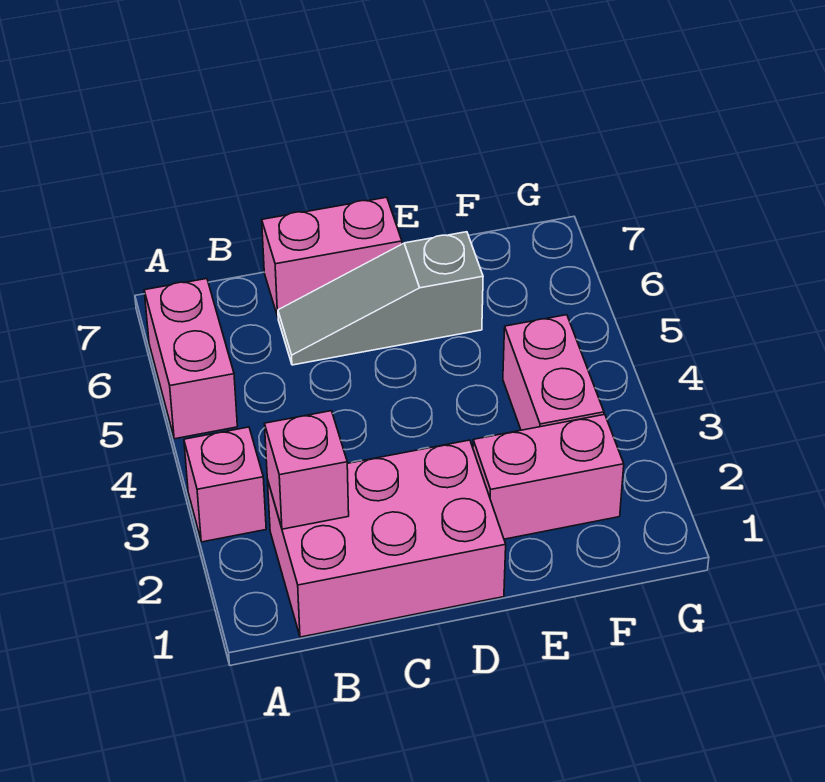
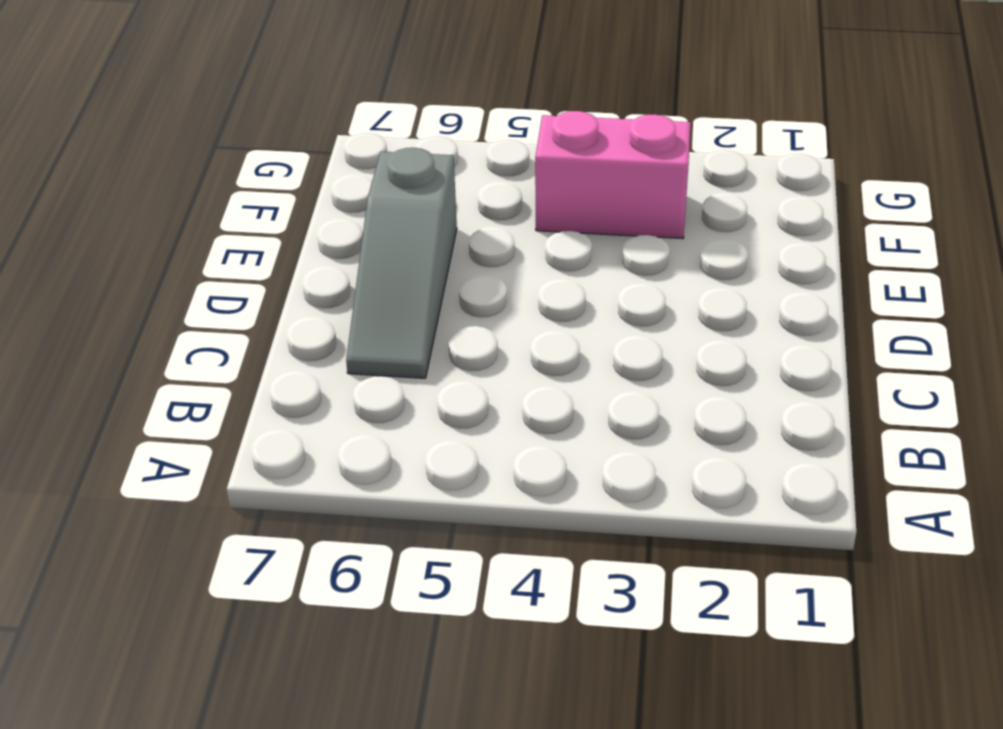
none -> pink 1x1 brick [184,427,266,542]
none -> pink 1x2 brick [144,279,237,439]

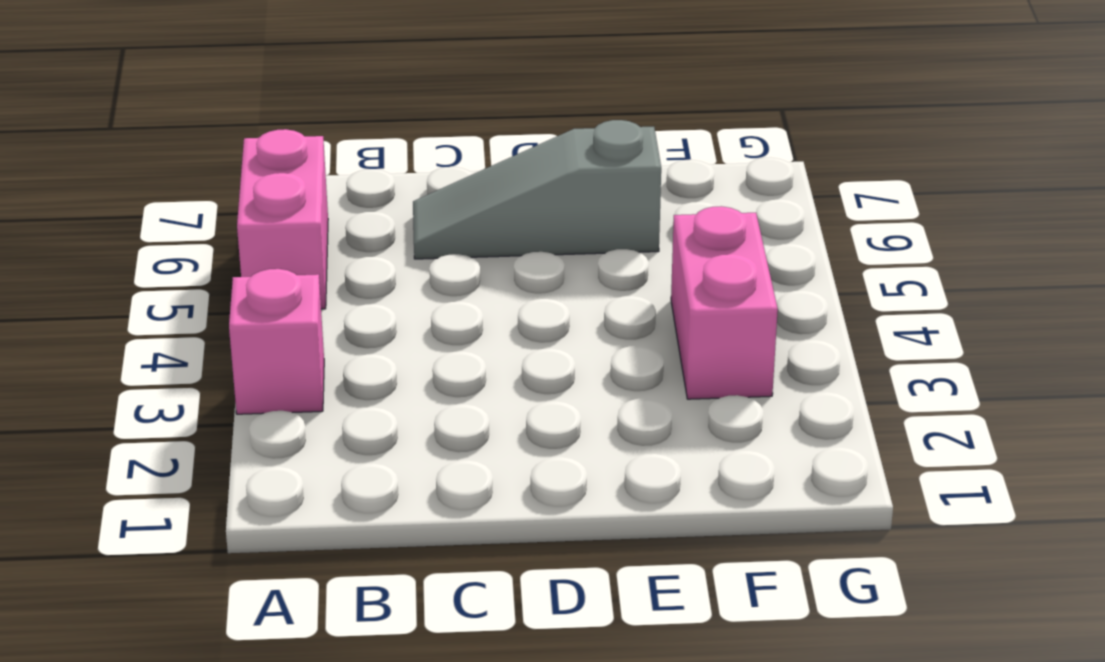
none -> pink 2x3 brick [267,440,506,637]
none -> pink 1x2 brick [262,197,402,317]

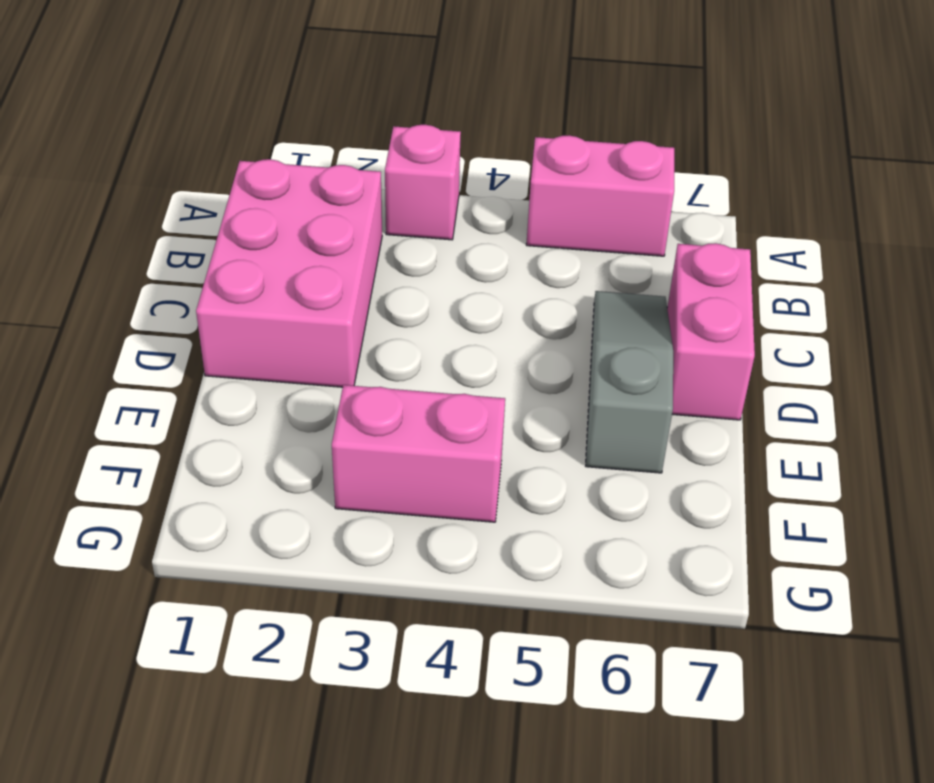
none -> pink 1x2 brick [473,414,624,539]
none -> pink 1x1 brick [265,411,349,529]

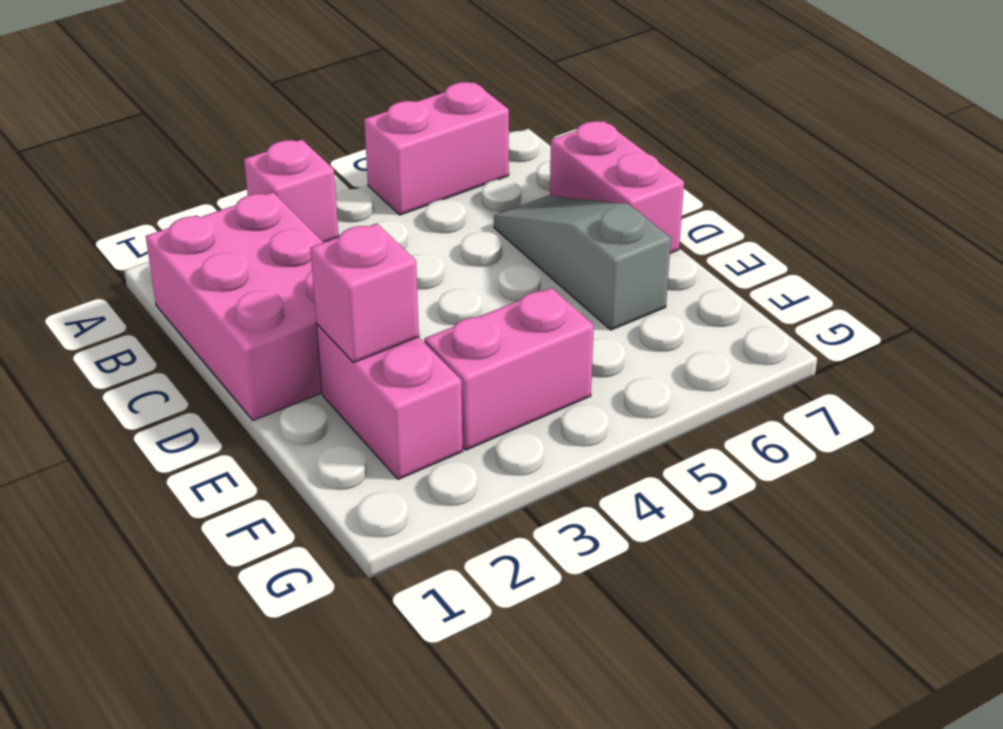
pink 1x1 brick [310,224,419,363] -> pink 1x1 brick moved to [265,411,349,529]

